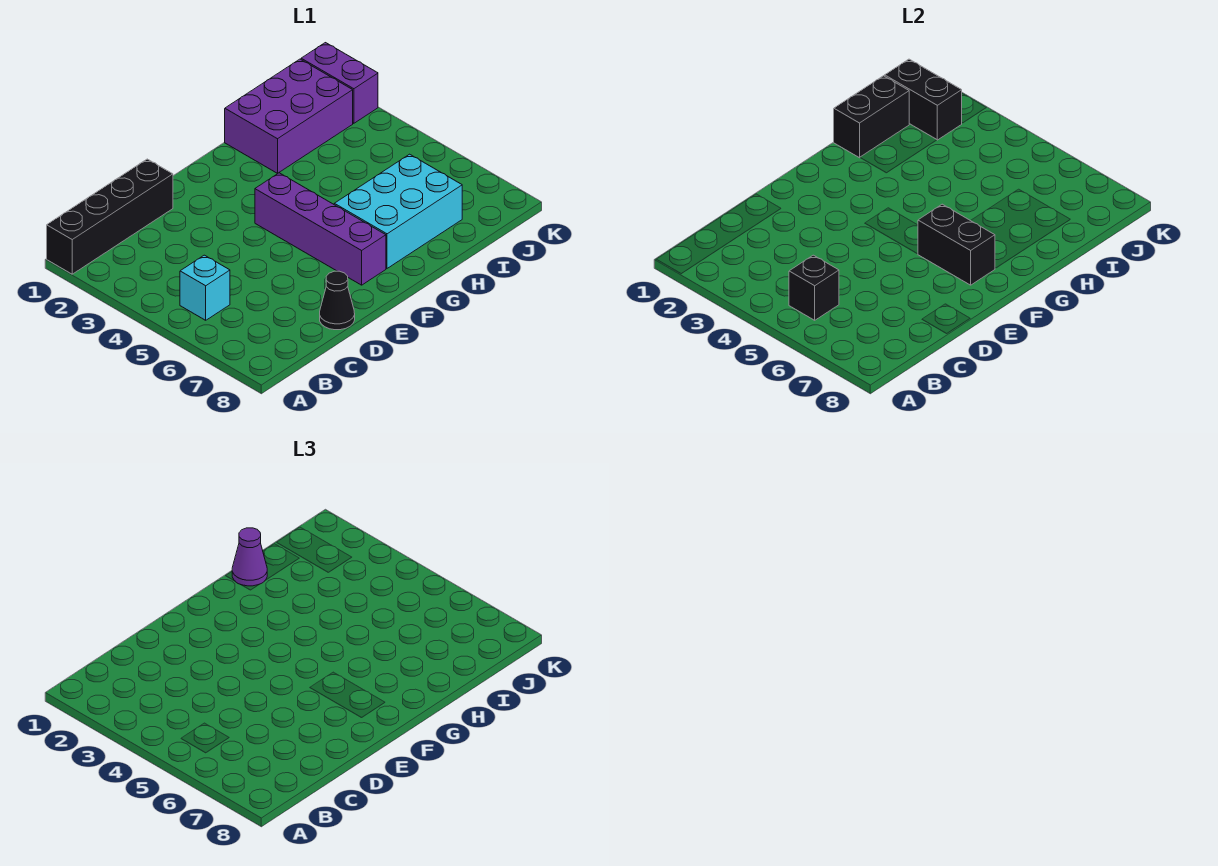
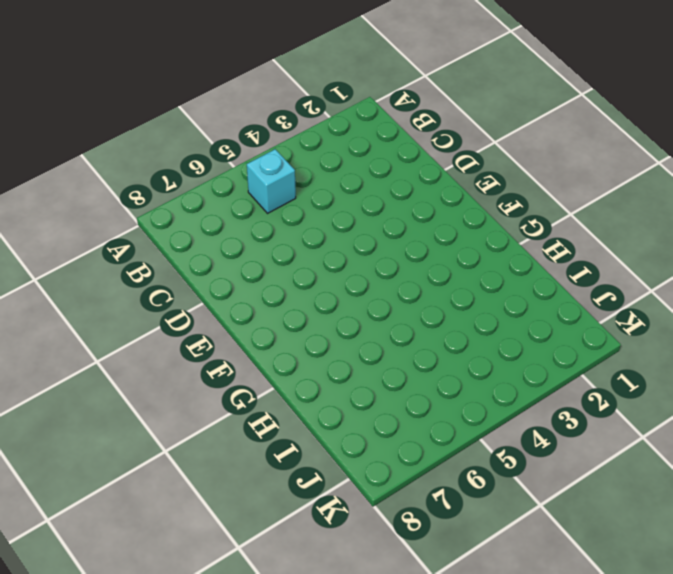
none -> black 1x4 brick [47,159,173,274]
none -> black 1x1 cone [320,271,355,330]
none -> purple 1x4 brick [255,173,386,285]

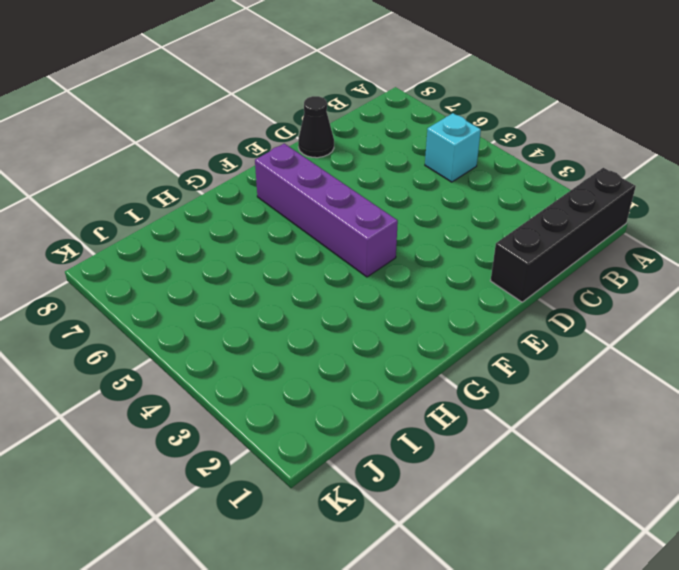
none -> cyan 2x3 brick [334,154,462,268]
none -> purple 2x3 brick [225,59,353,174]
none -> purple 1x2 brick [301,43,378,123]

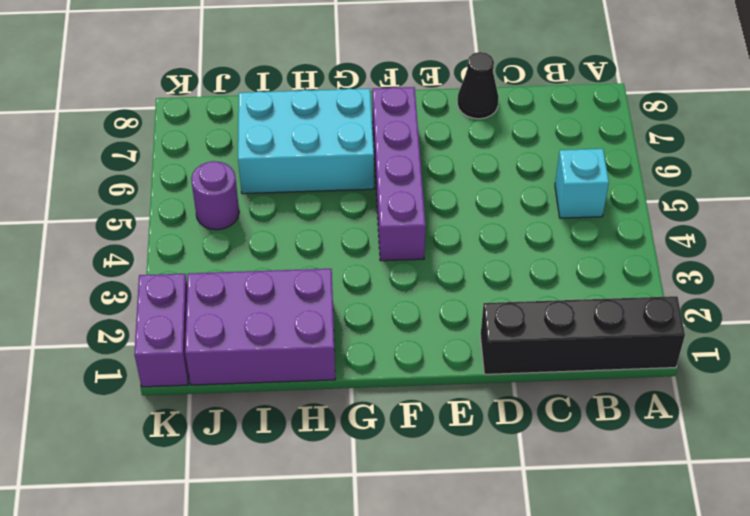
purple 1x1 round brick [191,161,239,230] -> none
none -> black 1x1 brick [789,255,839,320]
none -> black 1x2 brick [918,204,995,285]
none -> black 1x2 brick [834,76,909,158]

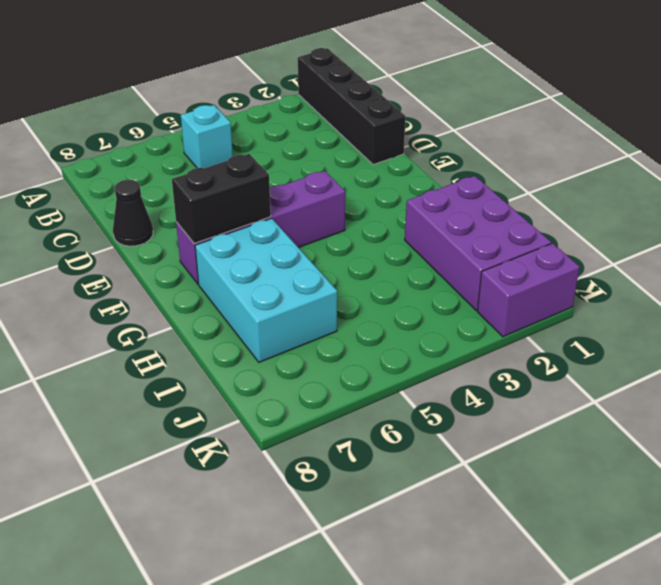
none -> black 1x1 brick [789,255,839,320]
none -> black 1x2 brick [834,76,909,158]
none -> black 1x2 brick [885,59,962,140]

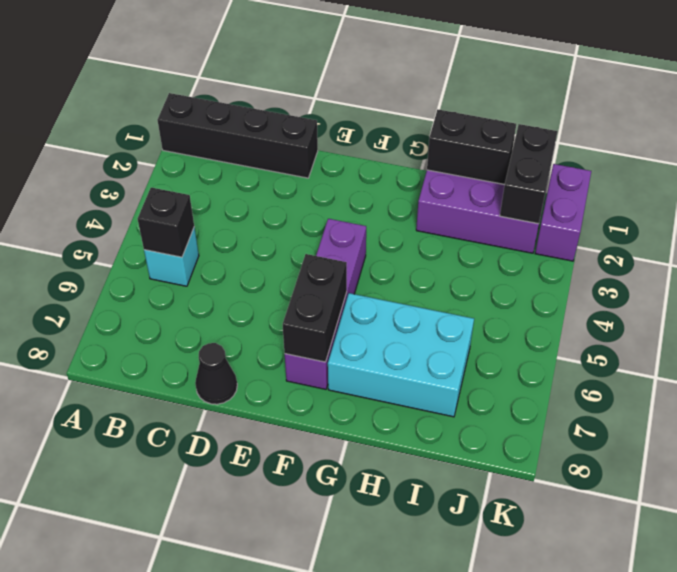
none -> purple 1x1 cone [232,528,267,586]

